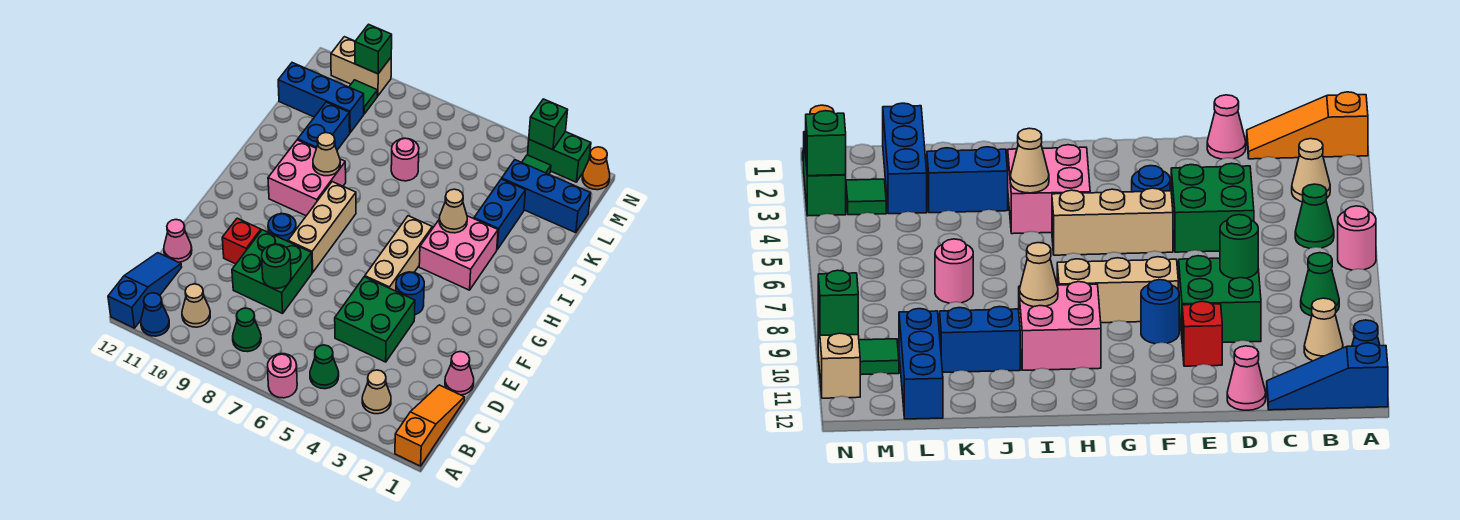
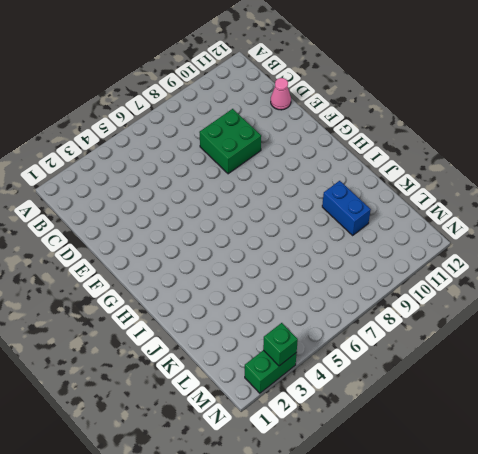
none -> orange 1x3 slope [395,385,464,466]
none -> pink 1x1 round brick [267,354,297,398]
none -> blue 1x1 cone [141,293,169,336]
none -> blue 1x3 slope [108,253,182,328]

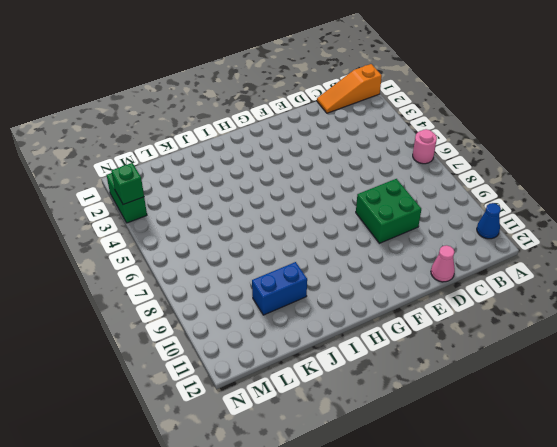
none -> blue 1x3 slope [108,253,182,328]
none -> tan 1x1 cone [362,370,391,414]
none -> green 1x1 cone [310,345,339,389]
none -> green 1x1 cone [233,308,261,352]

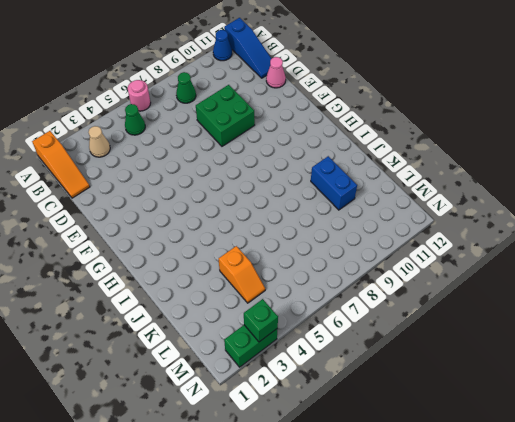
orange 1x2 slope [219,246,265,303] -> none
none -> tan 1x1 cone [182,284,210,327]
none -> pink 1x1 cone [445,352,474,395]
none -> green 2x2 brick [335,277,415,362]
none -> red 1x1 brick [222,218,261,264]

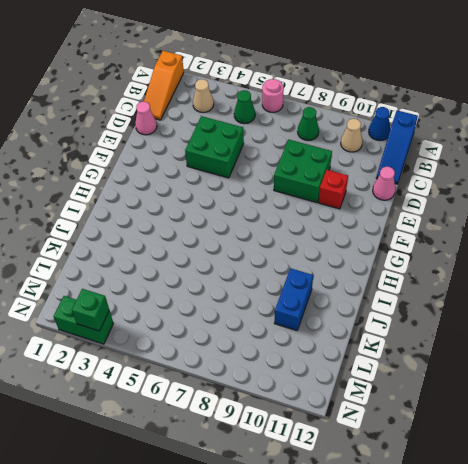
none -> blue 1x1 round brick [396,272,424,315]
none -> tan 1x3 brick [365,216,432,291]
none -> tan 1x3 brick [288,182,356,272]
none -> blue 1x1 round brick [268,214,296,241]

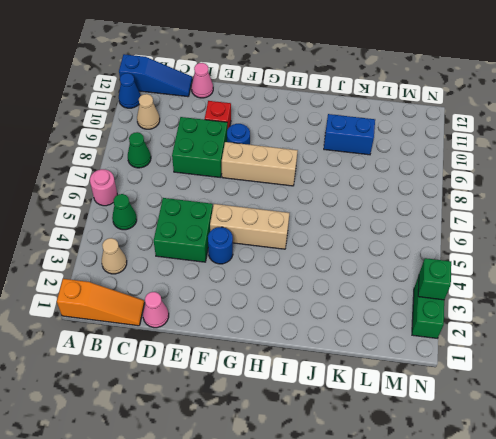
none -> pink 2x2 brick [419,216,498,290]
none -> pink 2x2 brick [268,140,346,216]
none -> blue 1x2 brick [474,179,525,249]
none -> pink 1x1 round brick [391,138,419,181]

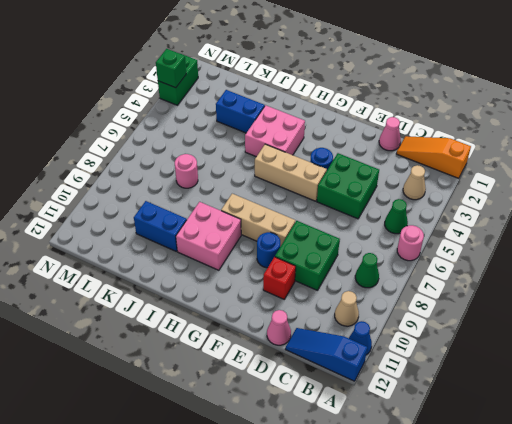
none -> blue 1x3 brick [502,160,591,233]
none -> blue 1x3 brick [278,63,364,133]
none -> green 1x1 tile [522,155,551,174]
none -> green 1x1 tile [349,80,377,114]

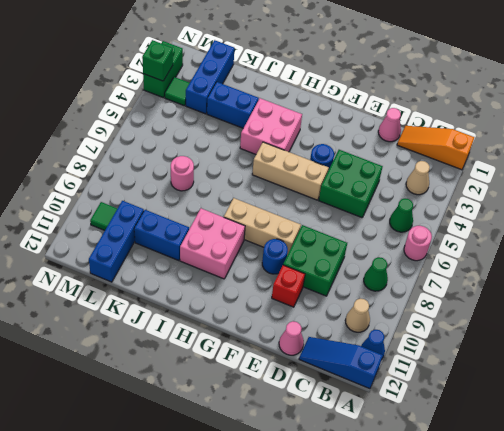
none -> orange 1x1 cone [582,147,610,190]
none -> tan 1x2 brick [331,37,391,96]
none -> green 1x1 round brick [262,244,291,288]
none -> tan 1x1 cone [439,189,467,233]

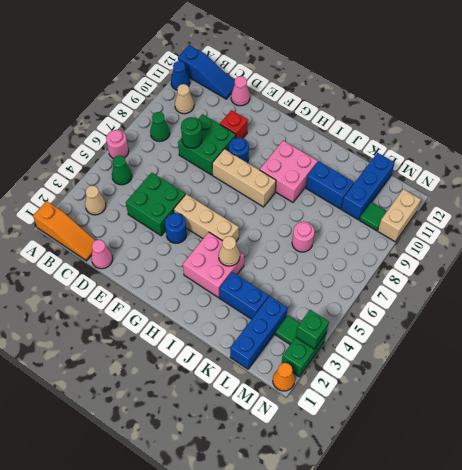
none -> tan 1x1 cone [313,133,340,176]
none -> green 1x1 brick [355,24,392,74]

